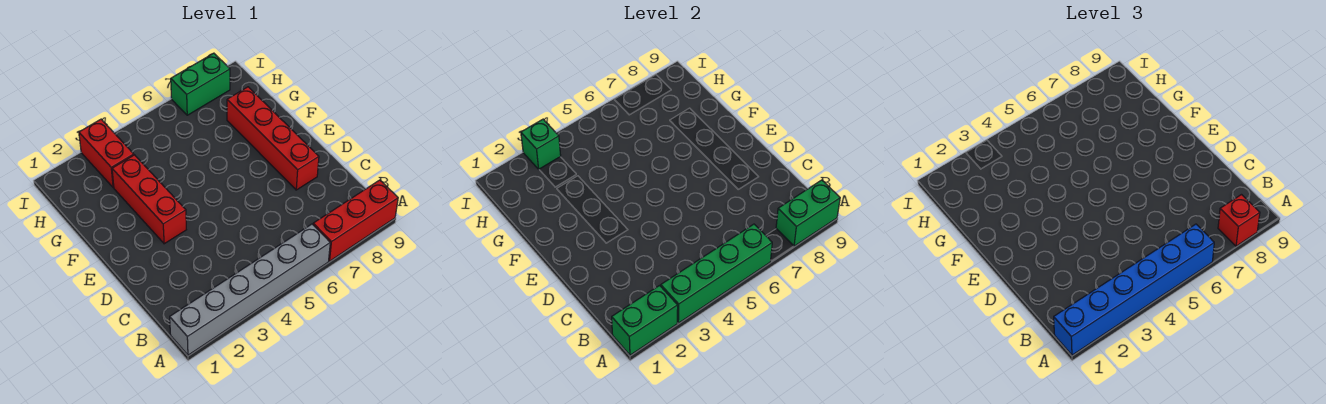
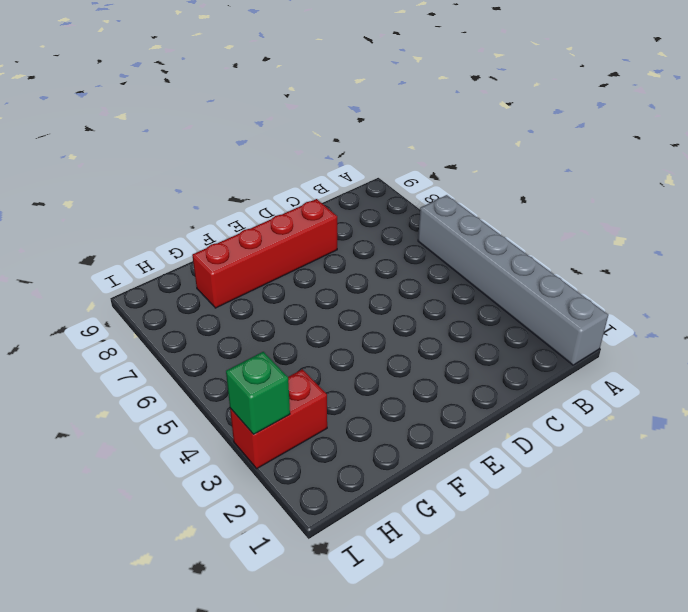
none -> red 1x3 brick [313,180,398,261]
none -> red 1x3 brick [112,155,186,244]
none -> green 1x2 brick [171,53,230,115]

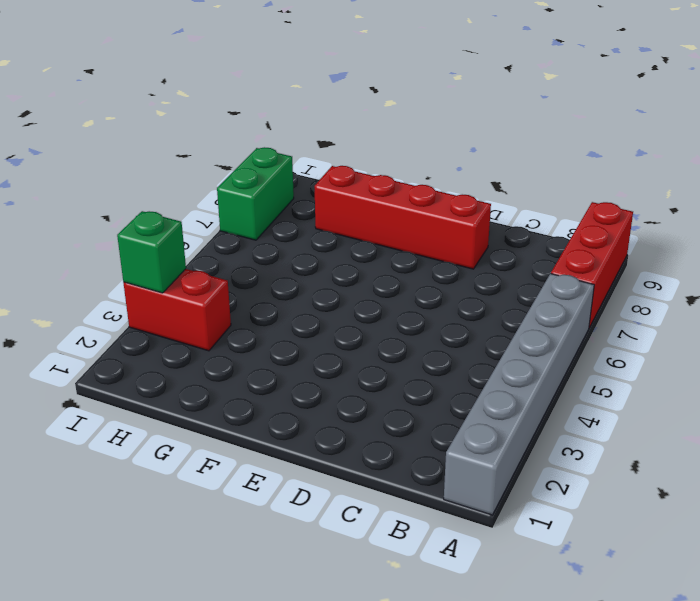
none -> red 1x3 brick [112,155,186,244]
none -> green 1x2 brick [612,286,678,355]
none -> green 1x4 brick [661,224,772,323]

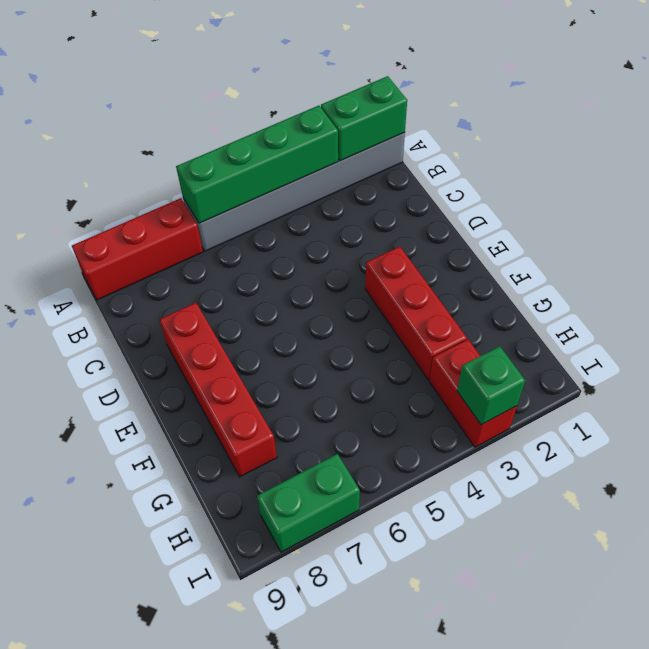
none -> green 1x2 brick [776,180,840,246]
none -> blue 1x6 brick [1054,224,1214,355]
none -> red 1x1 brick [1218,195,1260,246]

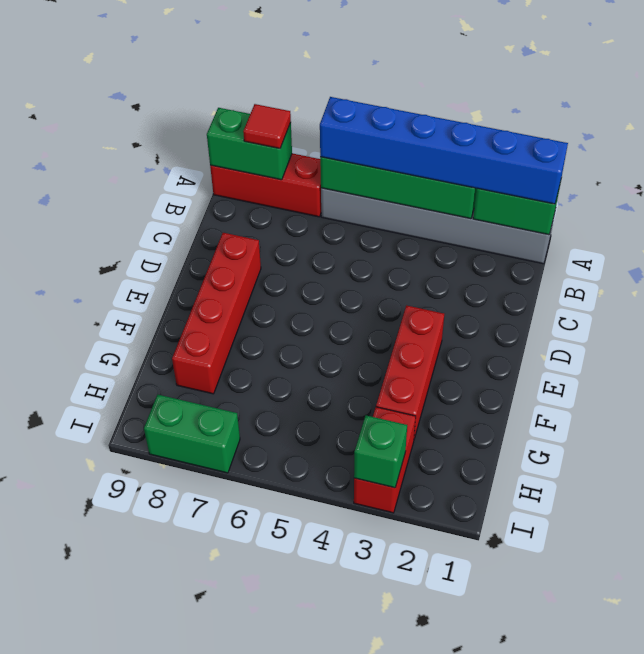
red 1x1 tile [243,104,291,149] -> red 1x1 brick [1218,195,1260,246]

